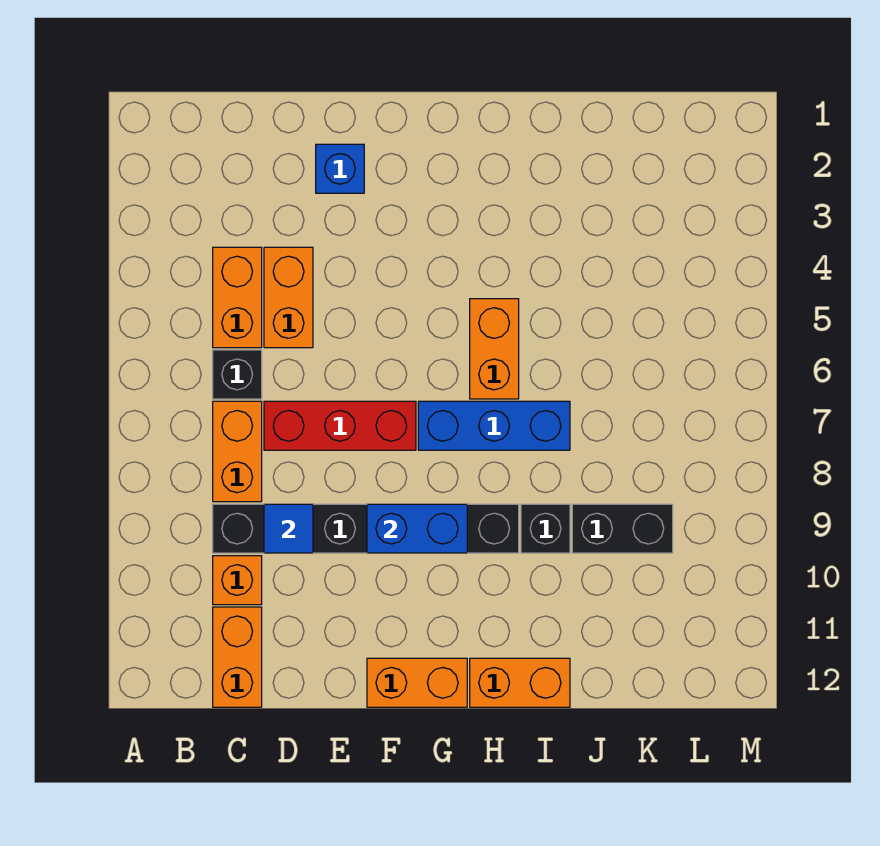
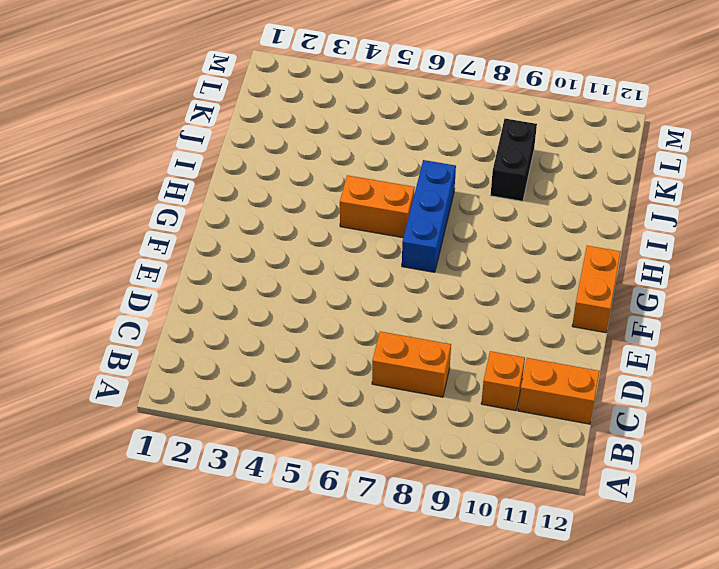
none -> orange 1x2 brick [213,247,262,348]
none -> black 1x1 brick [213,350,262,399]
none -> black 1x6 brick [213,504,519,553]

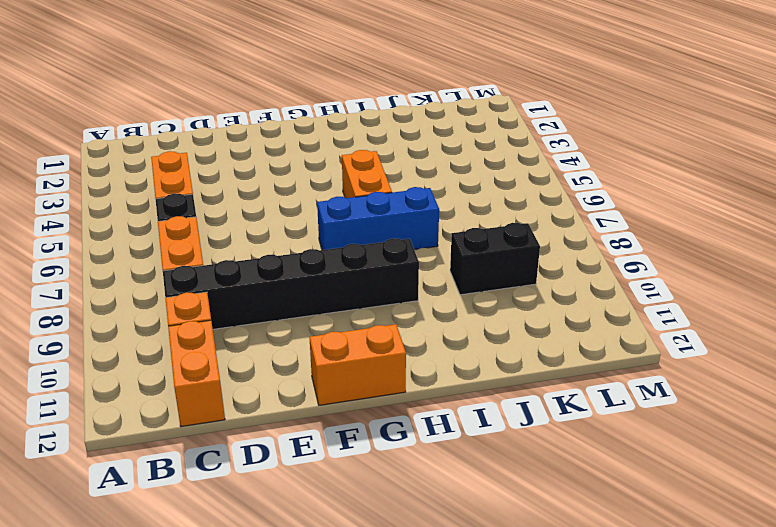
none -> orange 1x2 brick [264,247,313,348]
none -> red 1x3 brick [264,401,416,450]
none -> blue 1x1 brick [316,144,364,193]

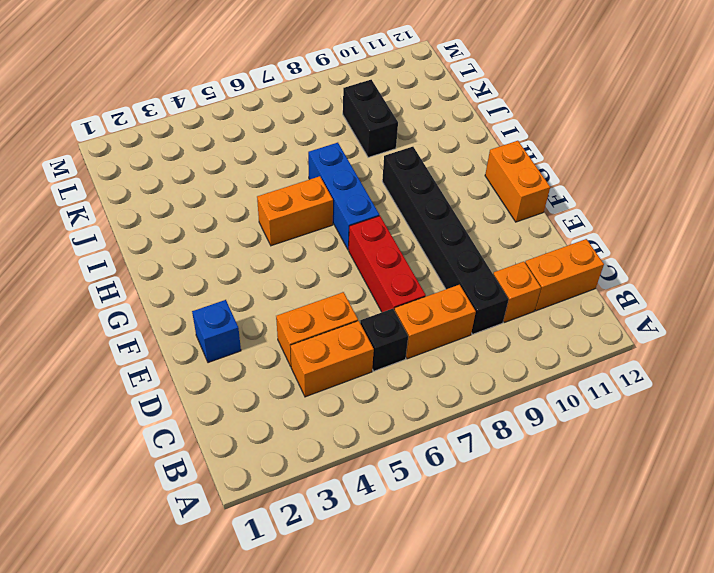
none -> orange 1x2 brick [470,658,570,707]
none -> black 1x1 brick [521,504,570,553]
none -> blue 1x1 tile [264,504,313,553]

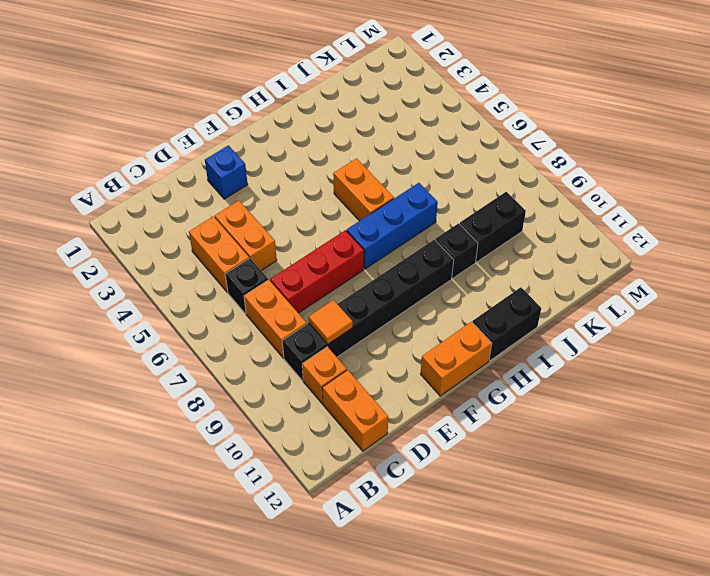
orange 1x1 tile [309,300,353,344] -> blue 1x1 tile [264,504,313,553]
black 1x2 brick [473,287,541,360] -> orange 1x2 brick [470,658,570,707]
none -> blue 1x2 brick [367,504,467,553]

